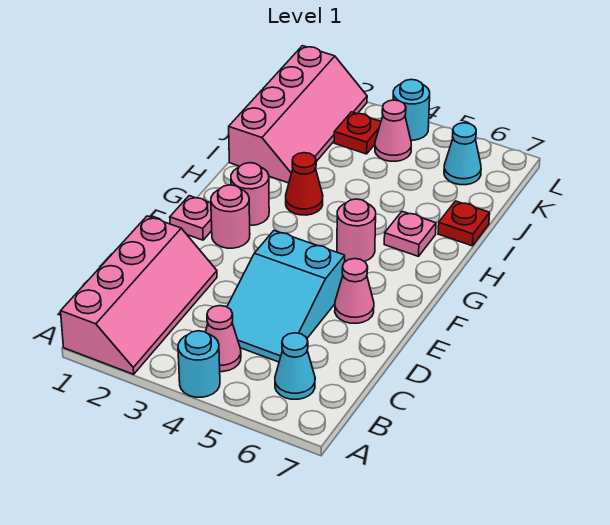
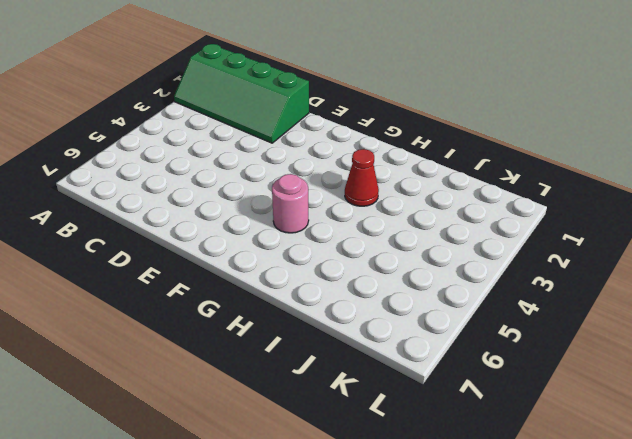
green 2x4 slope [174,44,309,143] -> pink 2x4 slope [61,216,217,374]
none -> cyan 1x1 round brick [178,331,220,397]
none -> pink 1x1 cone [206,306,241,372]
none -> cyan 1x1 cone [275,333,315,399]

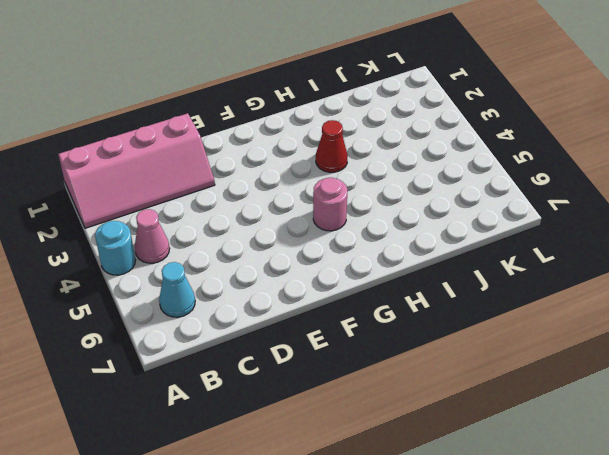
none -> cyan 2x3 slope [227,231,345,362]
none -> pink 1x1 cone [335,259,374,323]
none -> pink 1x1 plate [170,196,212,240]

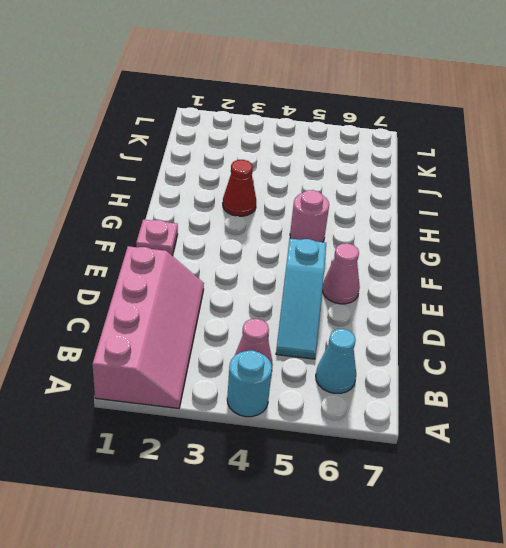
cyan 1x3 slope [276,239,326,359] -> cyan 2x3 slope [227,231,345,362]
none -> pink 1x1 round brick [211,185,250,248]
none -> pink 1x1 round brick [231,163,269,225]
none -> pink 1x1 plate [384,211,436,256]

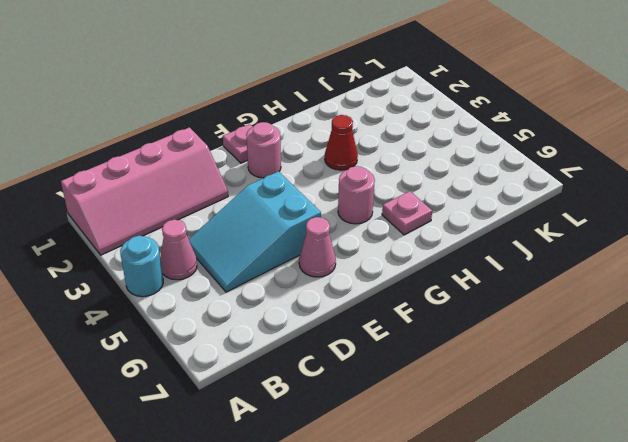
none -> cyan 1x1 cone [275,333,315,399]
none -> pink 1x1 round brick [231,163,269,225]
none -> pink 2x4 slope [229,46,367,183]

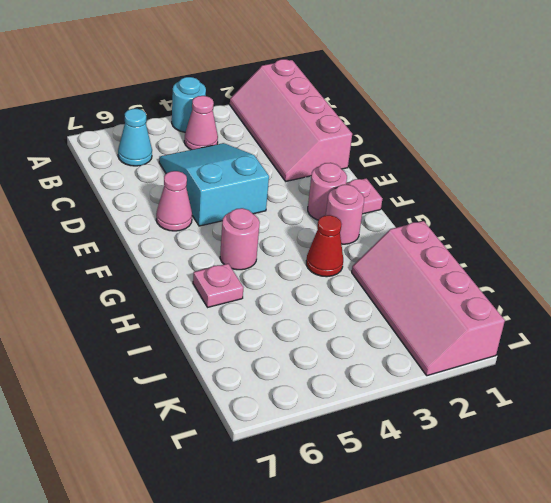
none -> red 1x1 plate [438,201,490,246]
none -> red 1x1 plate [334,112,381,154]
none -> pink 1x1 cone [375,100,411,161]

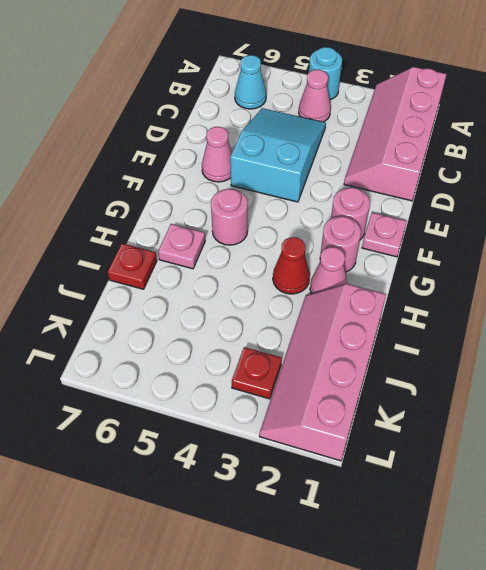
pink 1x1 cone [310,247,348,294] -> pink 1x1 cone moved to [375,100,411,161]
none -> cyan 1x1 cone [444,123,481,185]
none -> cyan 1x1 round brick [393,80,430,140]

